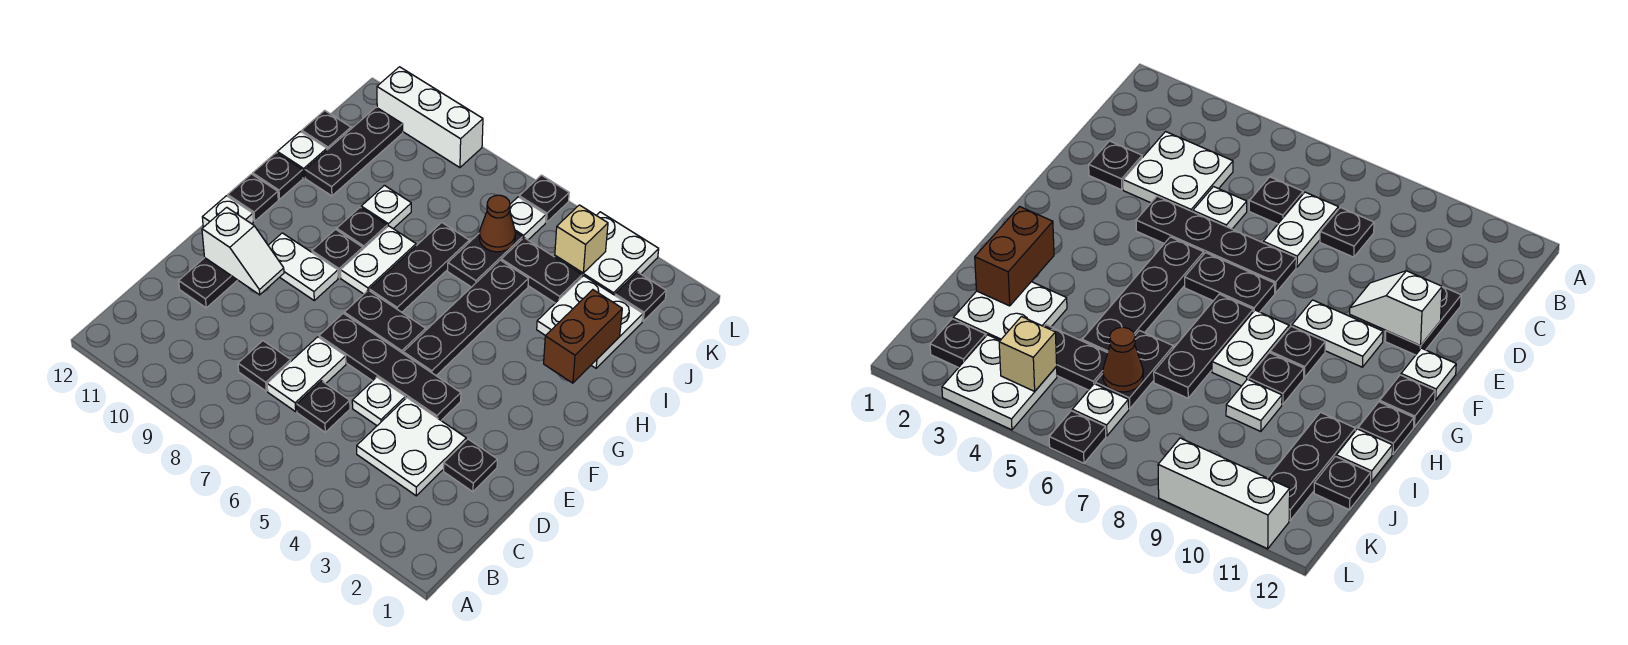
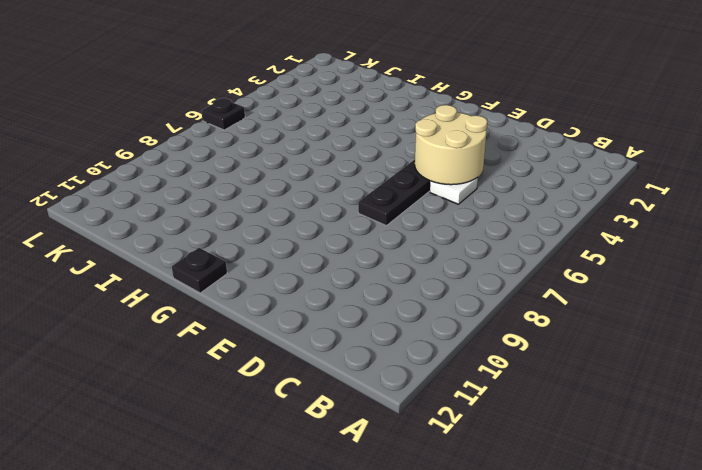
tan 2x2 round brick [415,105,488,185] -> none
none -> white 2x2 plate [357,398,466,496]
none -> black 1x1 plate [297,381,350,432]
none -> white 1x2 plate [267,337,346,412]
none -> black 1x1 plate [238,341,291,391]

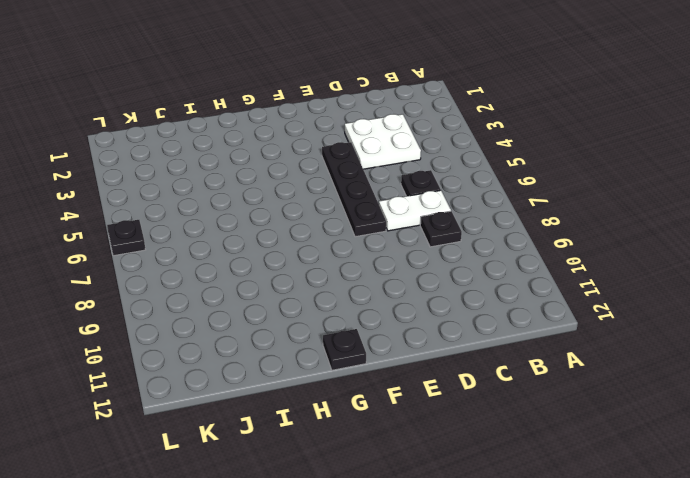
none -> black 1x1 plate [444,439,497,492]
none -> white 1x1 plate [352,377,405,426]
none -> black 1x2 plate [179,258,237,308]
none -> black 1x4 plate [403,260,528,375]

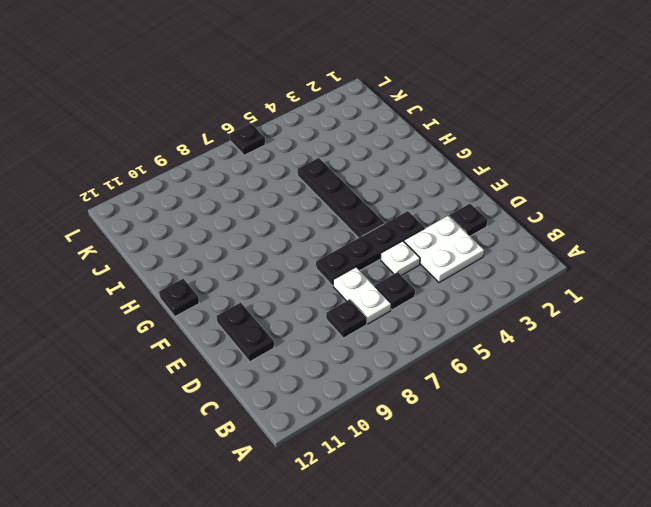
none -> black 1x2 plate [344,290,426,353]
none -> white 1x2 plate [268,233,338,300]
none -> white 1x1 plate [202,196,253,226]
none -> black 1x3 plate [369,222,469,312]

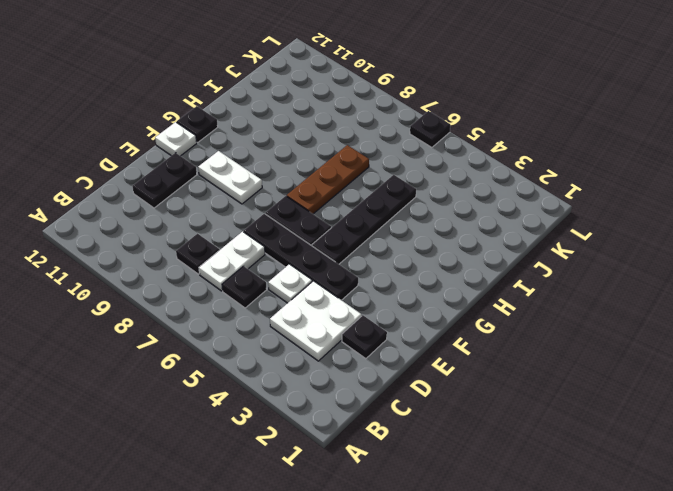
brown 1x3 plate [287,145,369,214] -> black 1x3 plate [369,222,469,312]
none -> white 1x2 plate [341,226,416,294]
none -> black 1x1 plate [312,229,363,278]
none -> black 1x1 plate [337,207,387,249]
none -> black 1x1 plate [253,153,303,199]

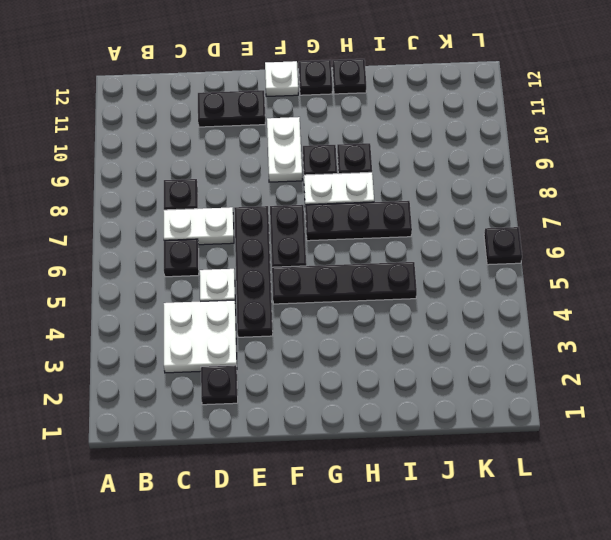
none -> white 2x2 plate [537,276,643,368]
none -> black 1x2 plate [448,232,523,287]
none -> white 1x1 plate [361,185,411,229]
none -> black 1x3 plate [305,107,403,196]

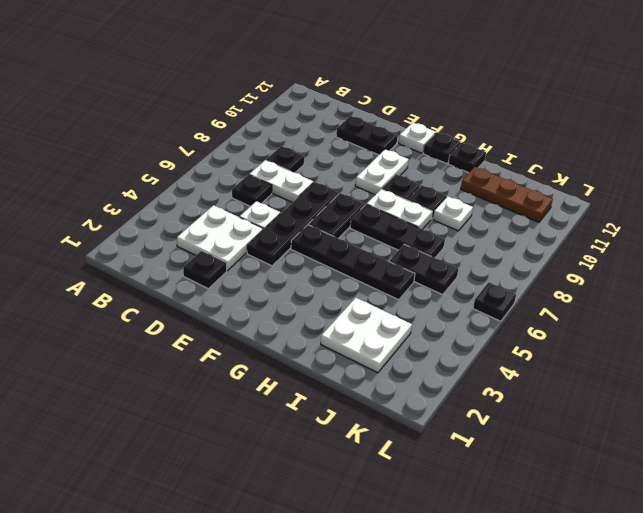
brown 1x3 plate [461,167,553,222] -> black 1x3 plate [305,107,403,196]
none -> white 1x1 plate [277,131,327,178]
none -> black 1x2 plate [501,238,582,303]
none -> black 1x1 plate [302,110,351,150]
none -> black 1x1 plate [615,272,666,321]

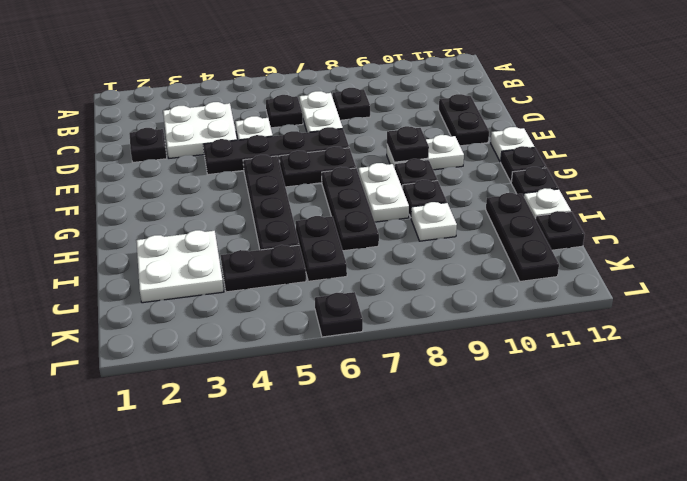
black 1x1 plate [387,126,429,162] -> black 1x1 plate moved to [615,272,666,321]
none -> white 2x2 plate [555,212,659,295]
none -> white 1x1 plate [510,197,546,240]
none -> white 1x3 brick [377,67,483,168]
none -> white 1x2 slope [202,207,284,295]

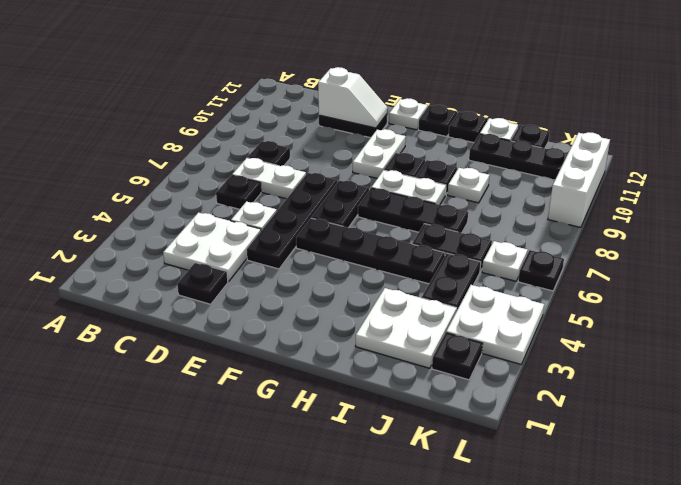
white 1x2 slope [318,67,387,128] -> white 1x2 slope turned to [202,207,284,295]
none -> brown 1x2 brick [544,290,622,383]
none -> brown 1x1 cone [479,195,515,252]
none -> tan 1x1 brick [555,205,608,273]

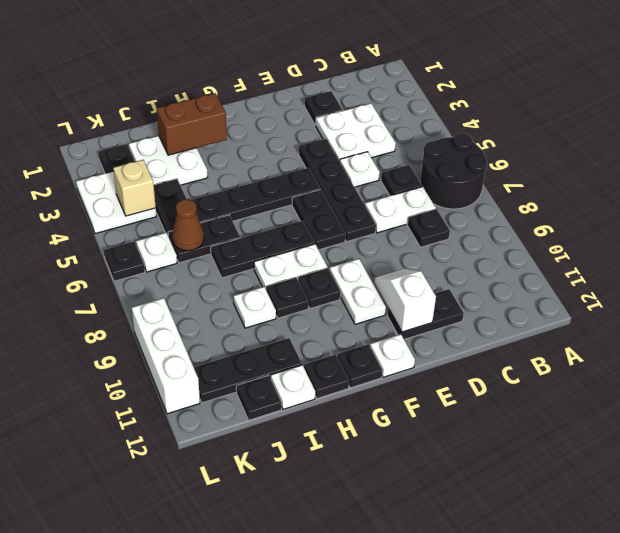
black 2x2 round brick [420,133,487,209] -> none

